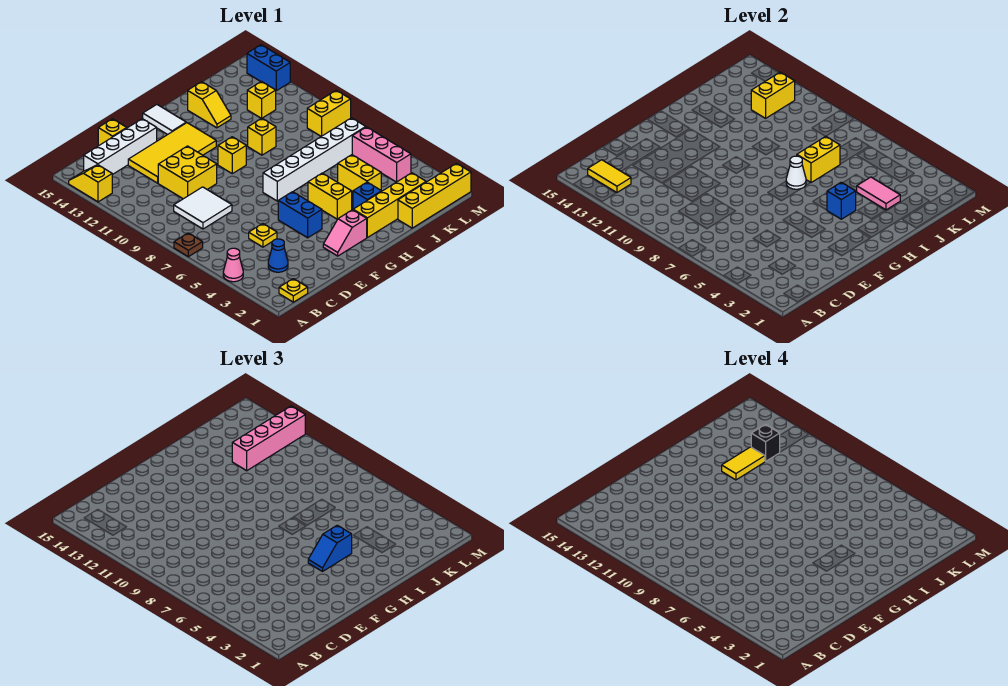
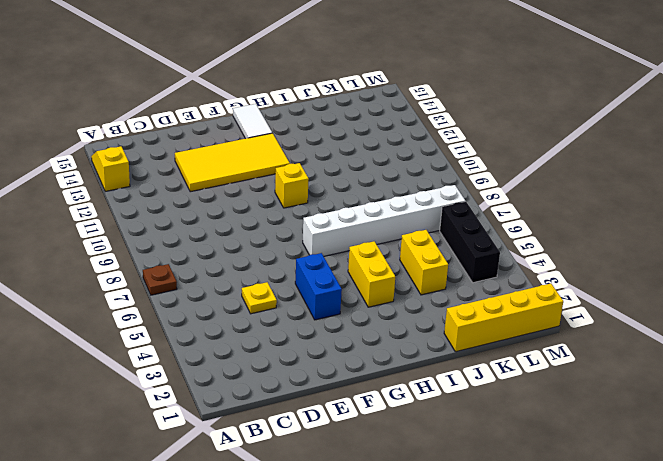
black 1x3 brick [440,201,500,283] -> pink 1x3 brick [352,127,411,182]
none -> pink 1x1 cone [223,248,243,282]
none -> yellow 1x1 plate [279,279,308,302]
none -> white 1x4 brick [84,119,157,175]
none -> blue 1x1 cone [268,239,288,272]

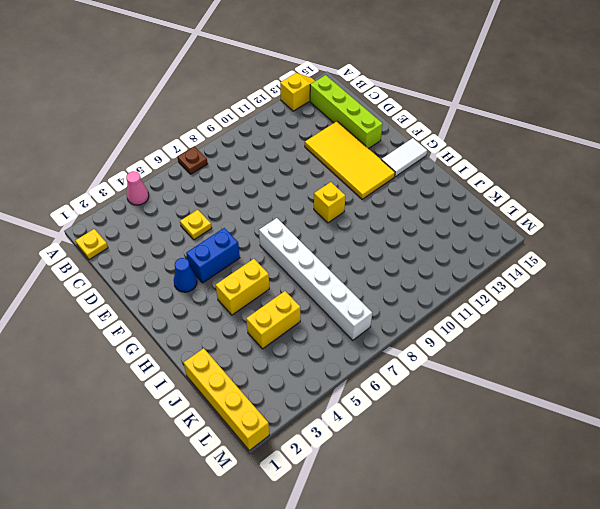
lime 1x4 brick [310,75,383,149] -> white 1x4 brick [84,119,157,175]
blue 1x1 cone [174,258,197,292] -> blue 1x1 cone moved to [268,239,288,272]
none -> white 2x2 tile [174,187,232,229]
none -> yellow 2x2 brick [158,146,217,199]
none -> yellow 1x1 brick [98,119,126,146]
none -> pink 1x2 slope [323,210,367,256]

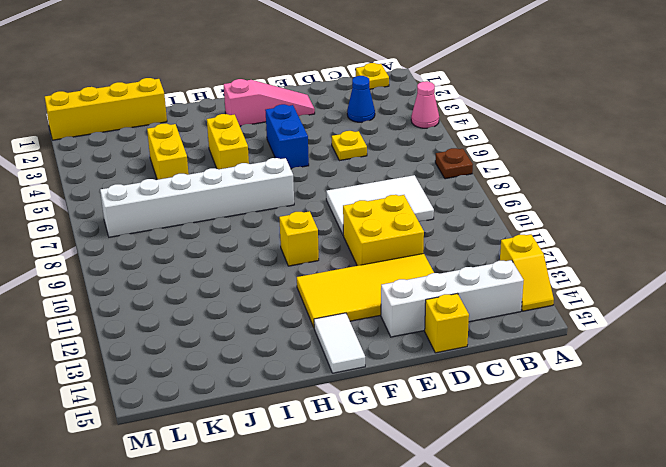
white 2x3 tile [326,175,434,234] -> white 2x2 tile [174,187,232,229]
pink 1x3 slope [224,79,315,126] -> pink 1x2 slope [323,210,367,256]
none -> yellow 1x4 brick [353,173,426,238]
none -> blue 1x1 brick [353,182,381,209]
none -> yellow 1x1 brick [248,118,276,155]
none -> yellow 1x2 slope [188,82,231,128]

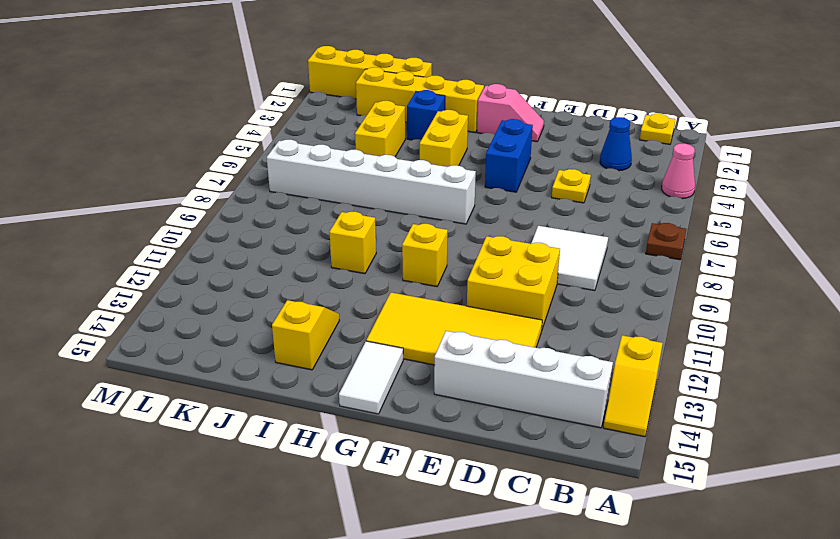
none -> yellow 1x1 brick [98,119,126,146]
none -> yellow 1x1 brick [247,81,276,118]
none -> pink 1x3 brick [352,127,411,182]
none -> yellow 1x2 brick [307,90,351,136]

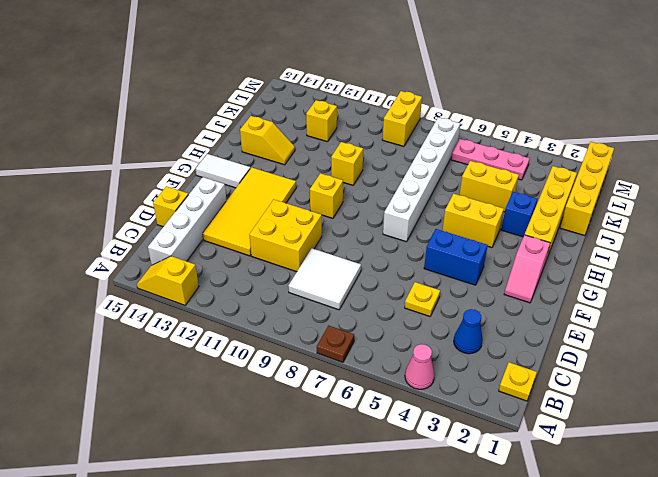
pink 1x3 plate [451,139,530,180] -> pink 1x3 brick [352,127,411,182]
none -> blue 1x2 brick [247,45,290,91]
none -> yellow 1x2 tile [588,160,631,193]
none -> blue 1x1 brick [827,182,856,219]
none -> white 1x1 cone [786,156,806,189]

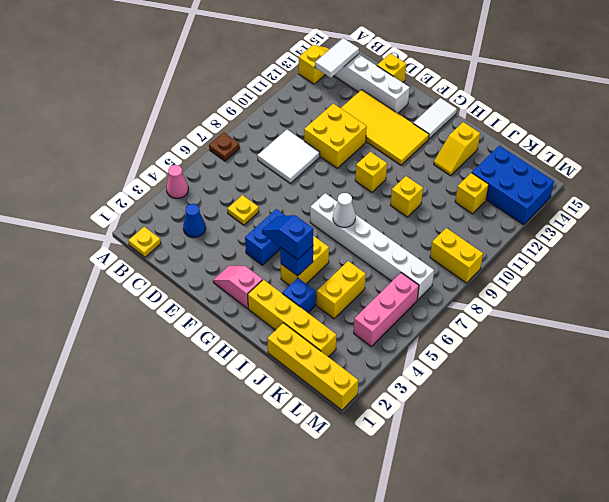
white 1x2 tile [315,38,359,78] -> yellow 1x2 tile [588,160,631,193]
blue 2x3 brick [472,146,554,225] -> blue 1x2 brick [247,45,290,91]
none -> yellow 1x2 brick [797,136,840,183]
none -> pink 1x2 tile [857,177,900,210]
none -> yellow 1x2 brick [751,72,795,118]
none -> pink 1x4 brick [232,406,305,471]

